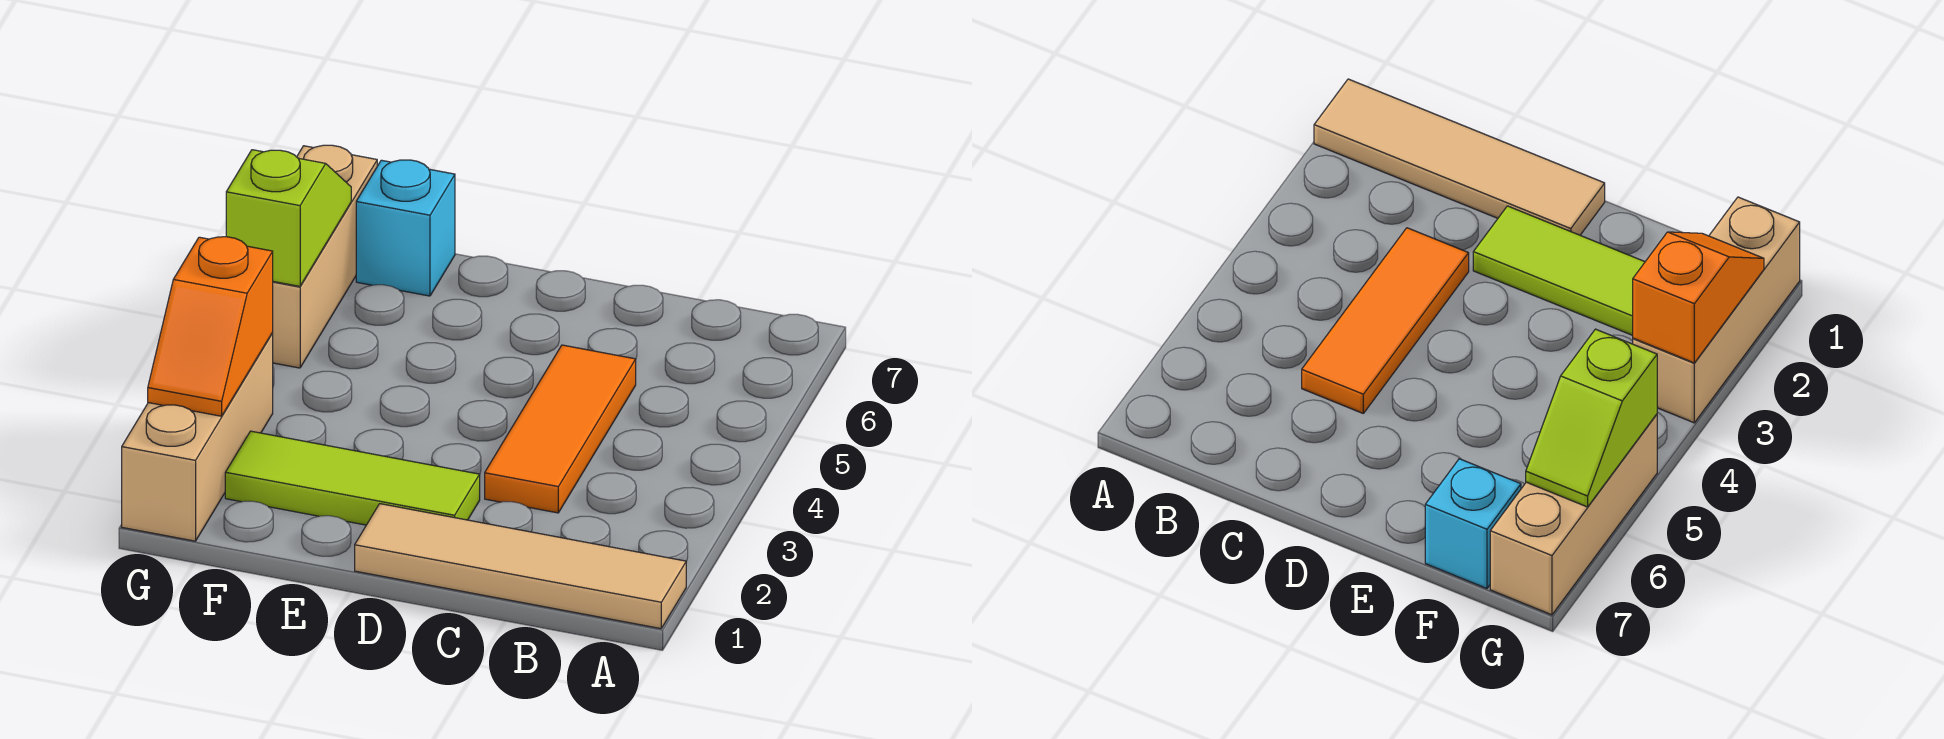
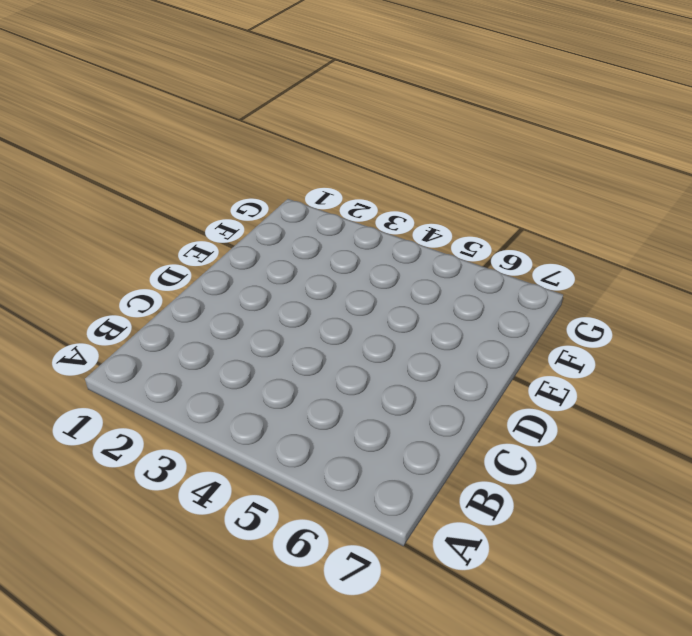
none -> tan 1x4 tile [355,504,686,629]
none -> orange 1x3 tile [485,345,636,513]

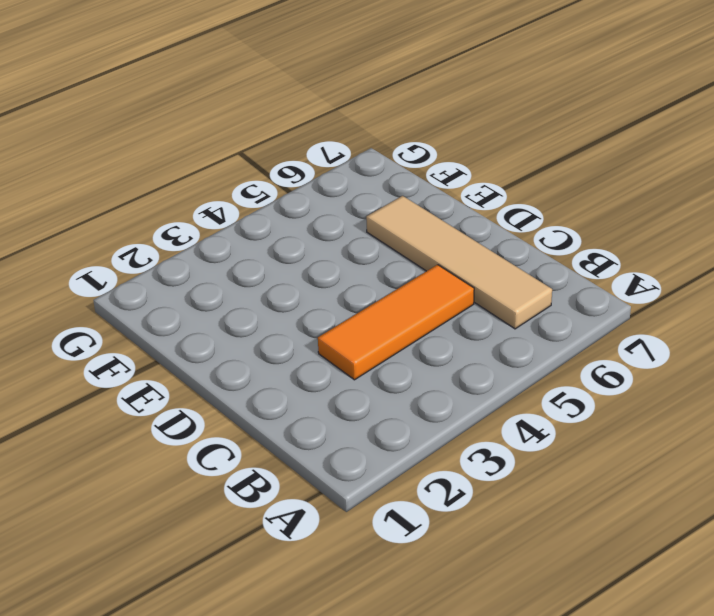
tan 1x4 tile [366,196,552,329] -> tan 1x4 tile moved to [355,504,686,629]
none -> lime 1x3 tile [225,431,480,525]
none -> cyan 1x1 brick [356,160,455,296]

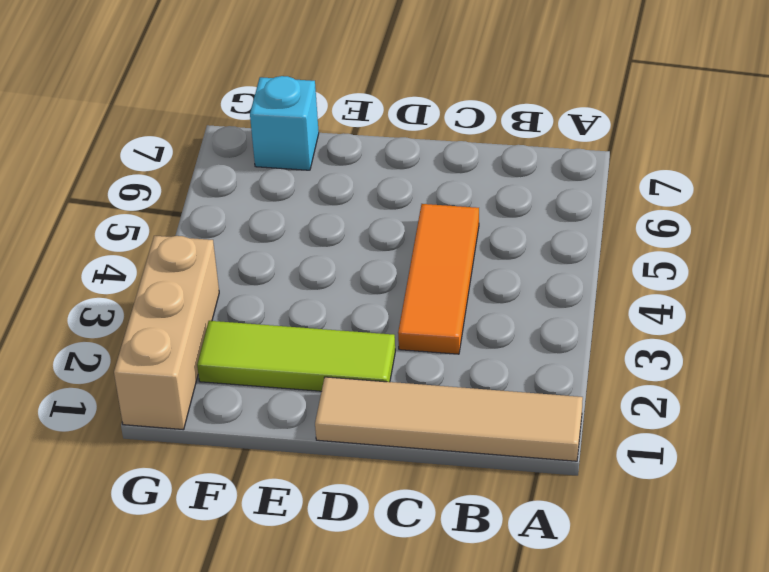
none -> tan 1x3 brick [272,145,377,368]
none -> orange 1x2 slope [148,237,273,416]

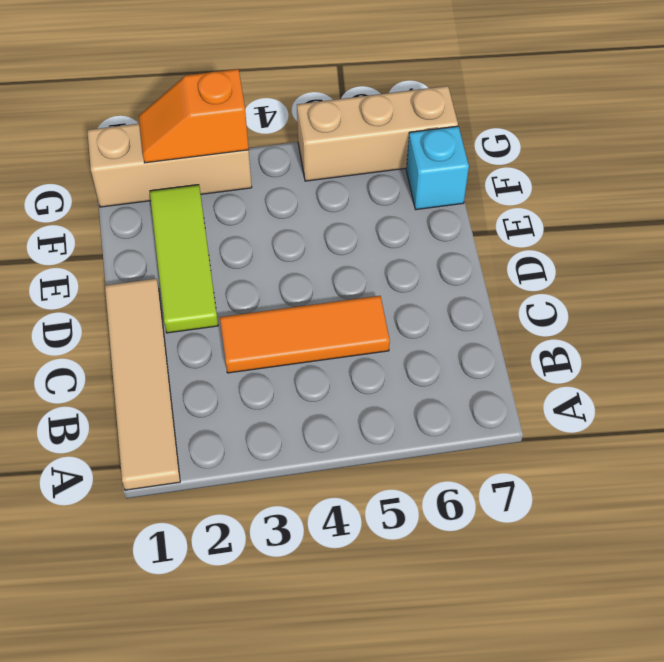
none -> lime 1x2 slope [226,150,351,286]

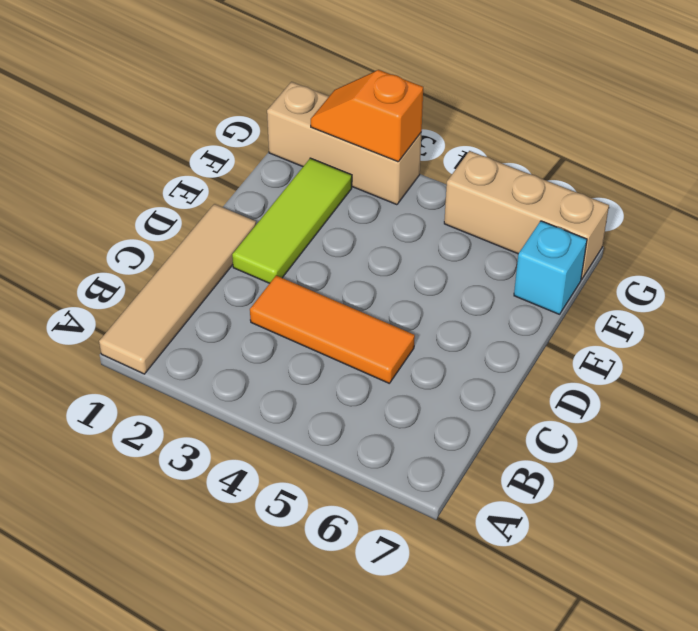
none -> lime 1x2 slope [226,150,351,286]

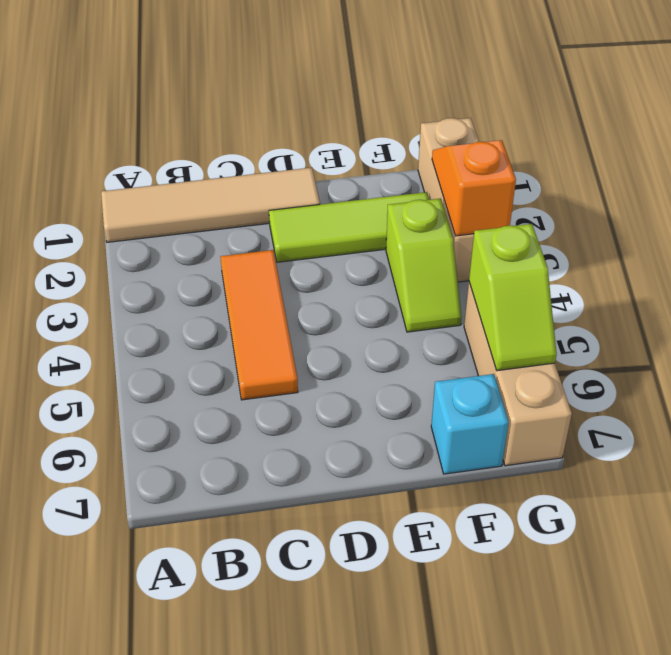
lime 1x2 slope [386,198,462,332] -> none

